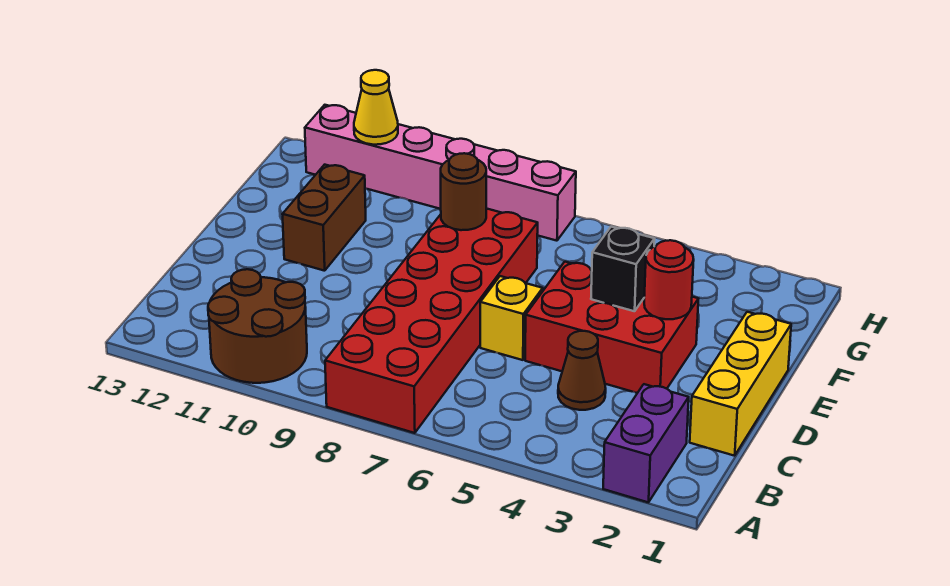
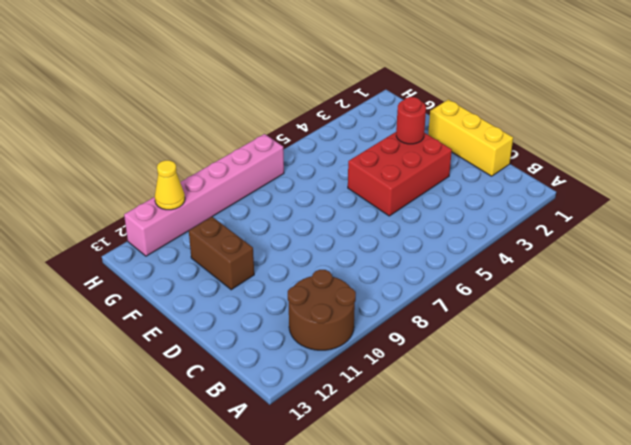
none -> purple 1x2 brick [603,384,689,502]
none -> red 2x6 brick [325,208,538,433]
none -> brown 1x1 cone [558,331,606,410]

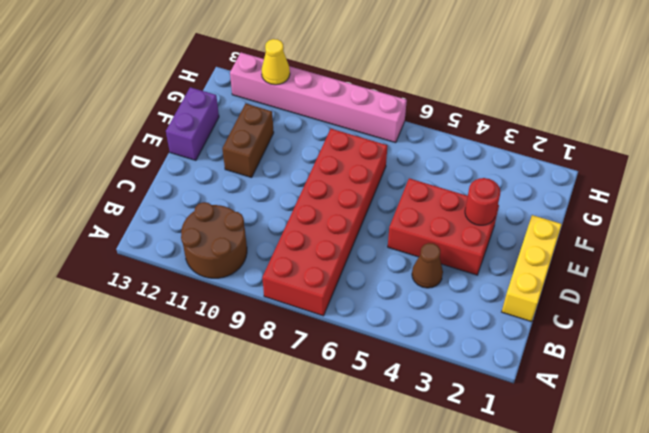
purple 1x2 brick [166,87,219,160] -> purple 1x2 brick moved to [603,384,689,502]
none -> yellow 1x1 brick [480,276,543,360]
none -> black 1x1 brick [591,227,655,311]
none -> brown 1x1 round brick [441,153,486,230]

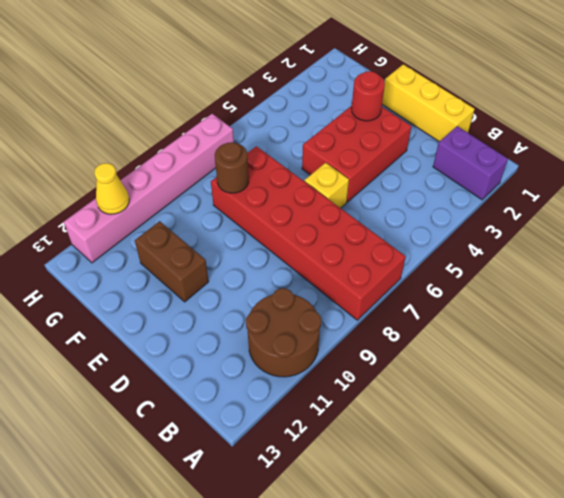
none -> brown 1x1 cone [558,331,606,410]
none -> black 1x1 brick [591,227,655,311]

